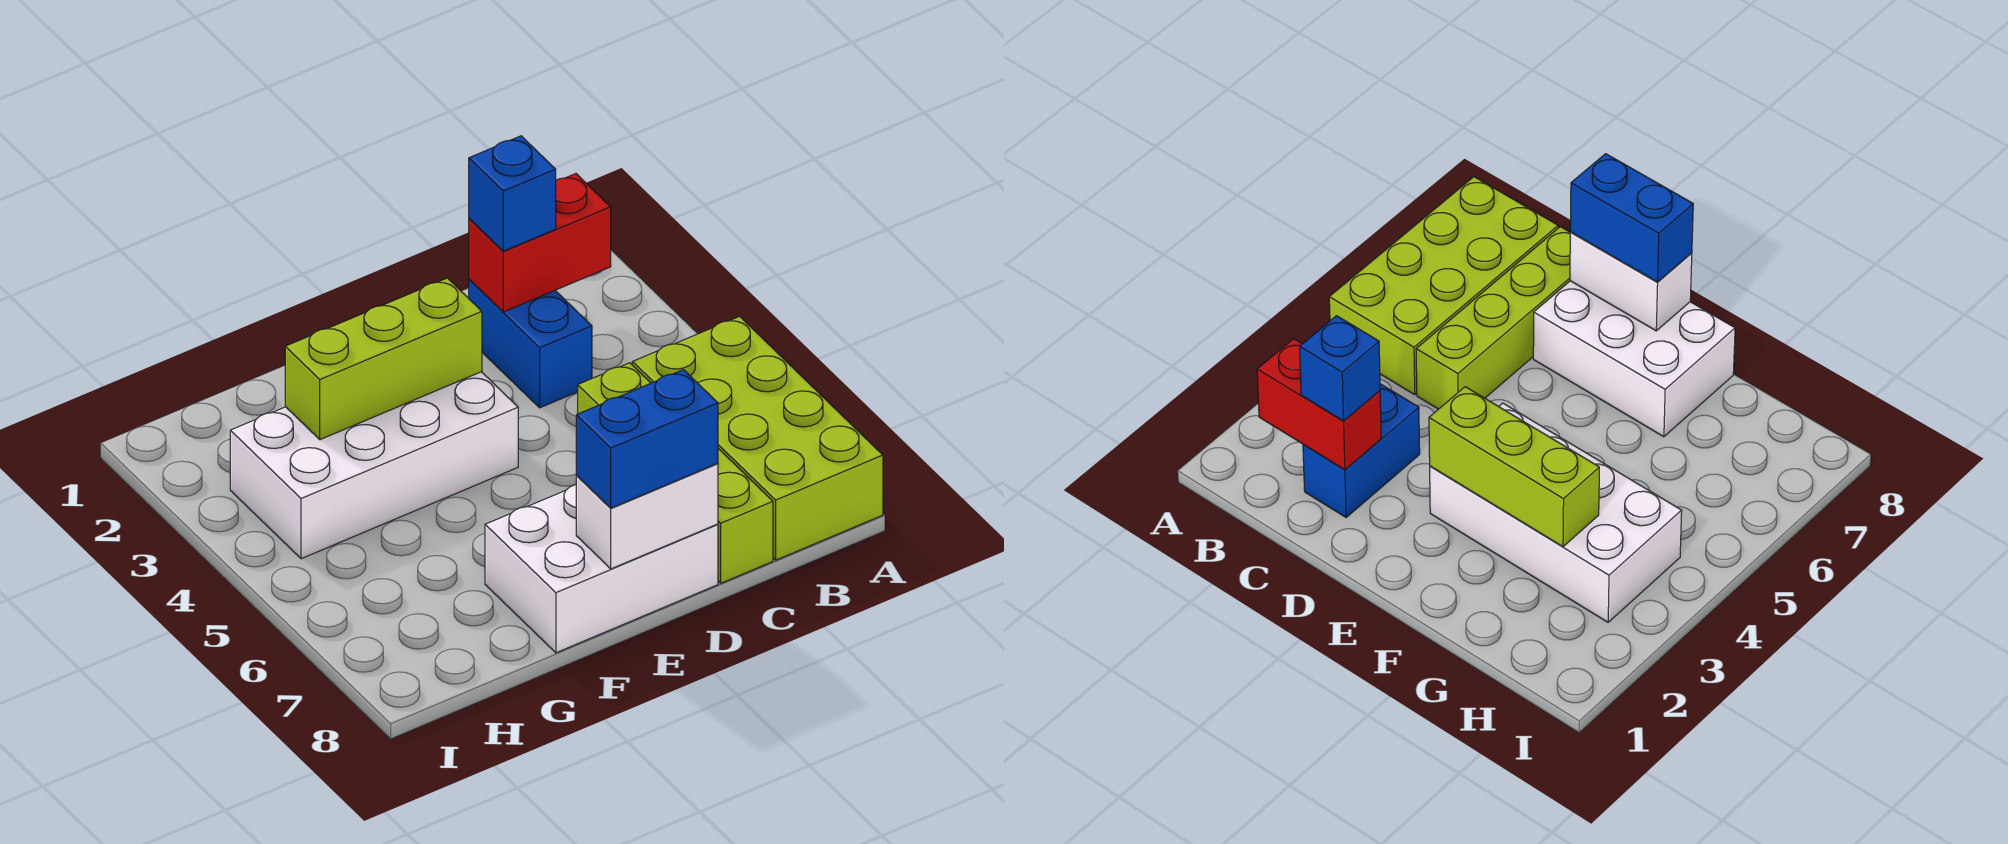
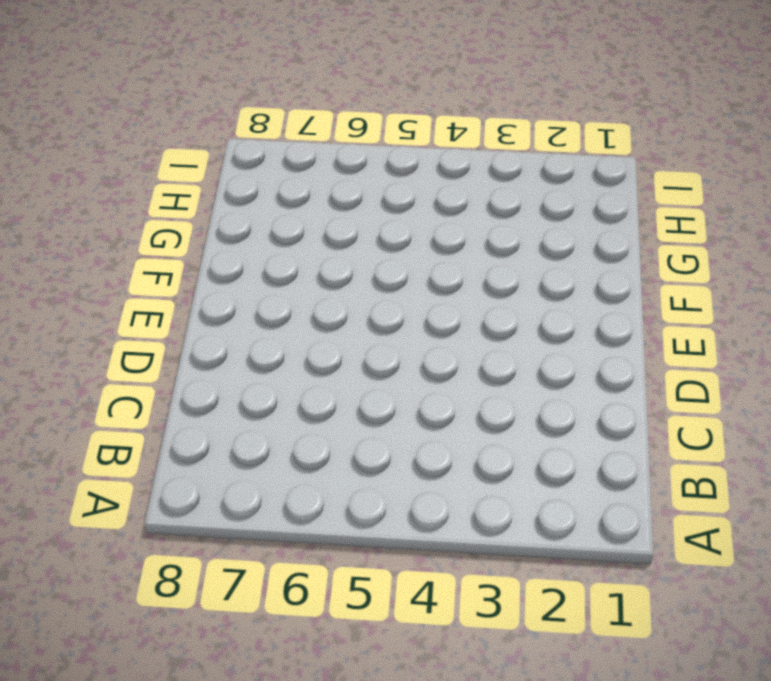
none -> lime 2x4 brick [632,316,883,560]
none -> blue 1x2 brick [469,279,592,408]

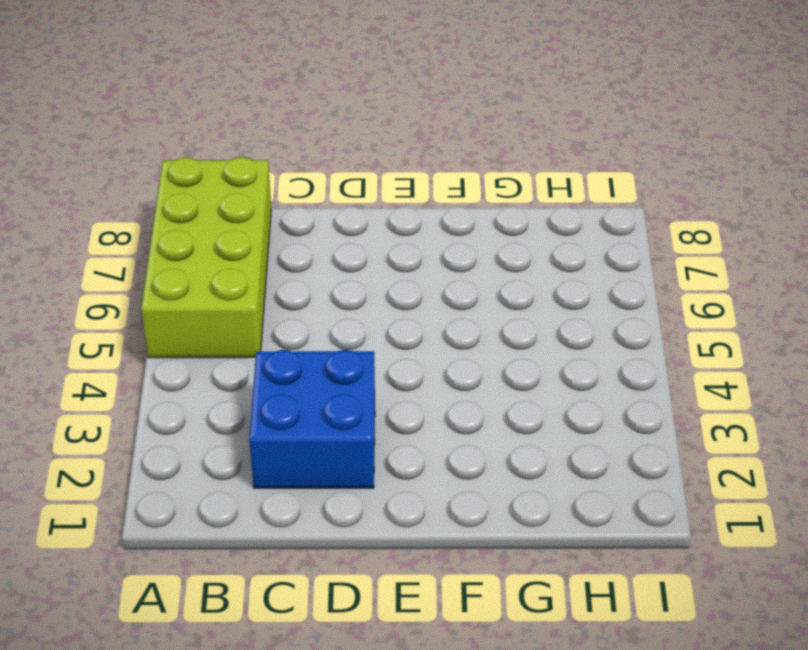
blue 2x2 brick [249,350,375,488] -> blue 1x2 brick [469,279,592,408]
none -> lime 1x4 brick [578,363,773,583]
none -> white 2x3 brick [485,485,718,653]

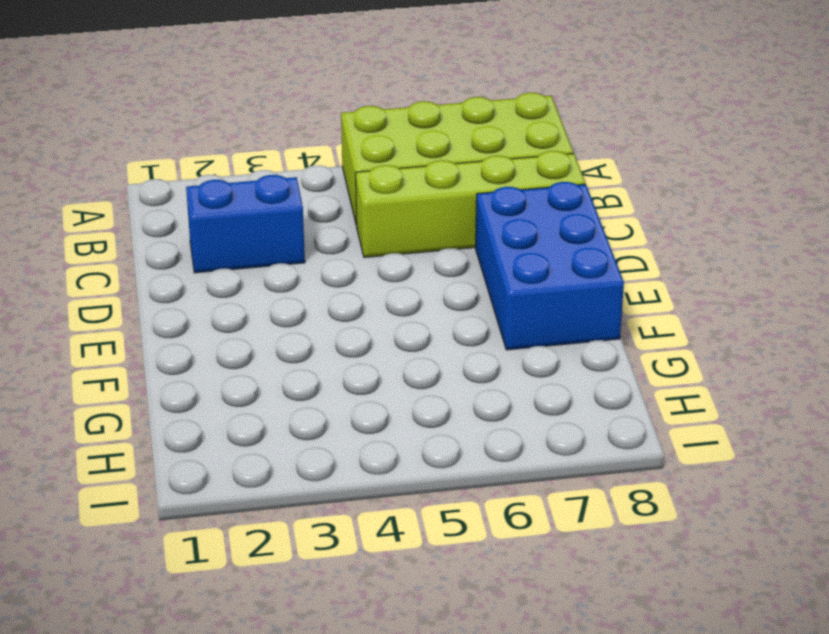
blue 2x3 brick [476,182,624,350] -> white 2x3 brick [485,485,718,653]
none -> white 2x4 brick [230,372,518,559]
none -> red 1x2 brick [469,174,611,312]

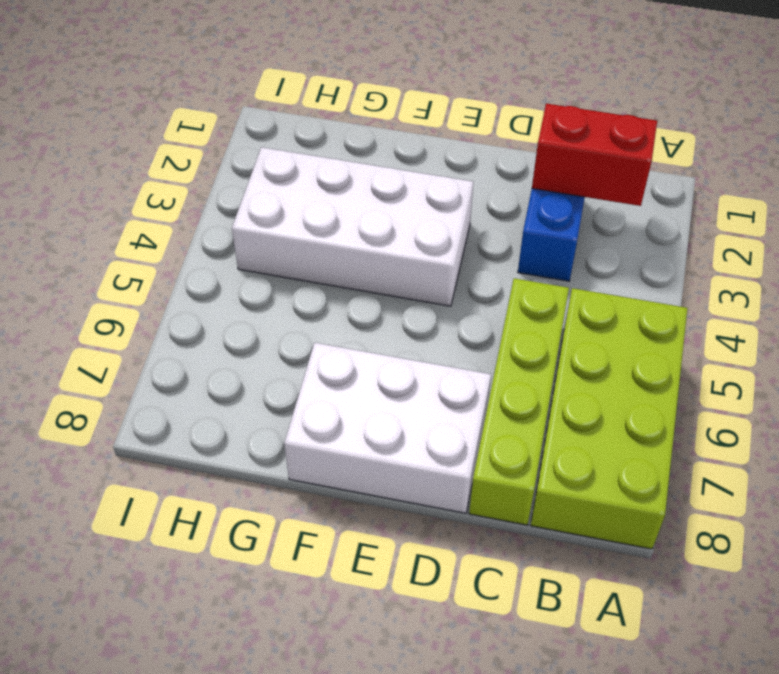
none -> white 1x2 brick [576,463,718,569]
none -> lime 1x3 brick [285,278,482,440]

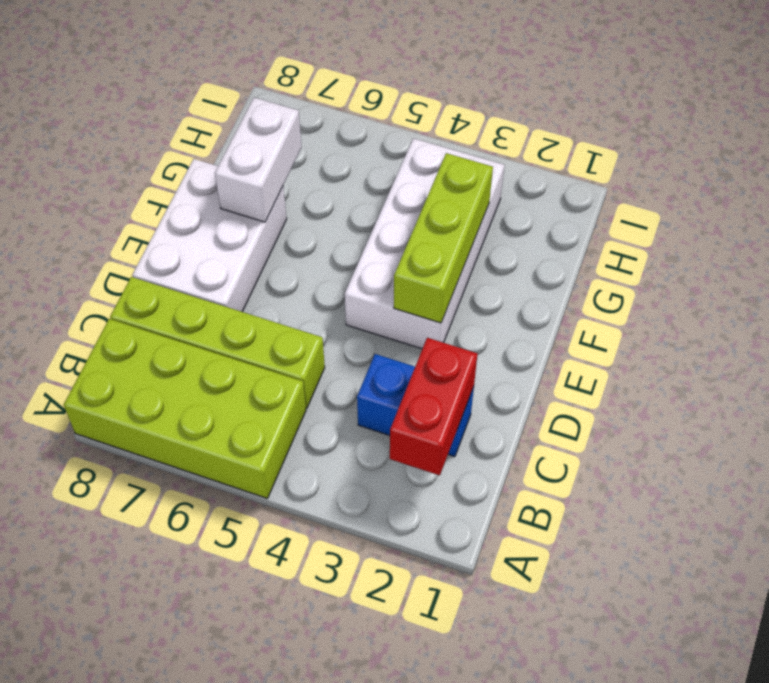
white 1x2 brick [215,98,302,222] -> white 1x2 brick moved to [576,463,718,569]
none -> blue 1x1 brick [469,136,556,251]
none -> blue 1x2 brick [576,370,718,508]

